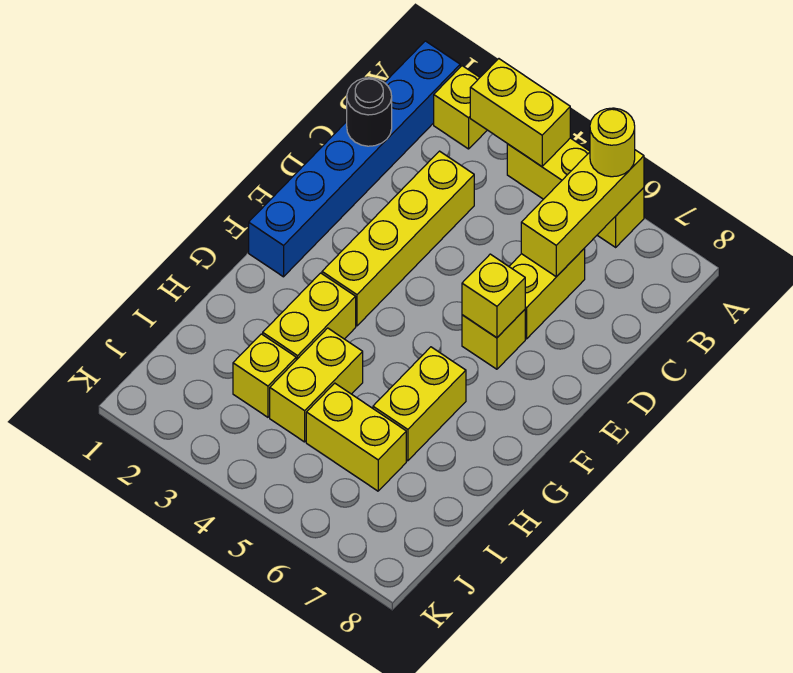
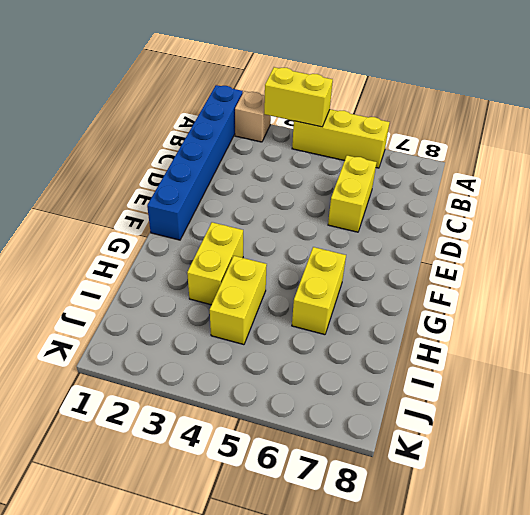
tan 1x1 brick [235,91,271,142] -> yellow 1x1 brick [434,66,487,149]
none -> yellow 1x4 brick [322,151,474,326]
none -> yellow 1x1 brick [462,310,525,369]
none -> yellow 1x1 brick [233,334,296,417]

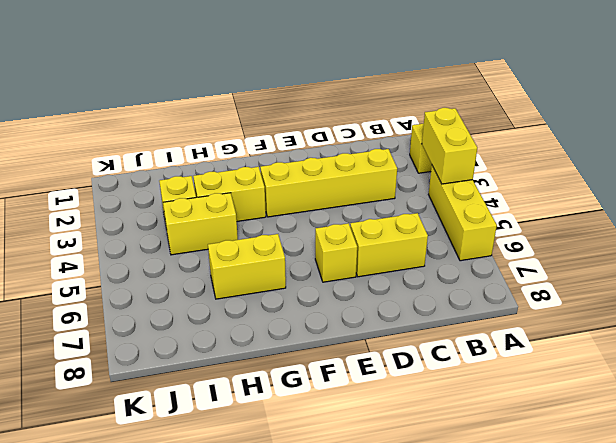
none -> blue 1x6 brick [249,41,460,277]
none -> yellow 1x2 brick [306,383,406,491]
none -> yellow 1x3 brick [521,150,644,277]

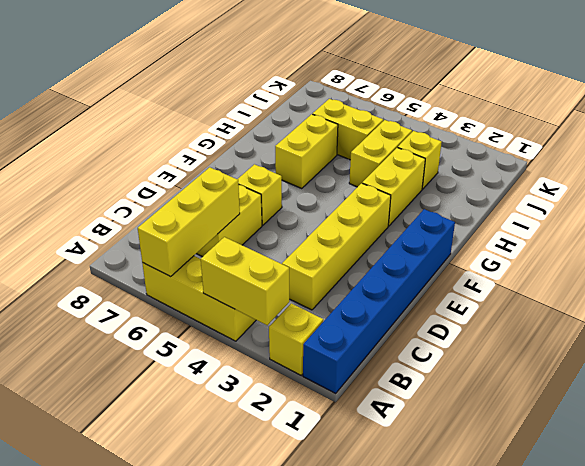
none -> black 1x1 round brick [347,78,392,146]
none -> yellow 1x1 brick [462,254,525,338]
none -> yellow 1x1 round brick [590,108,635,177]

